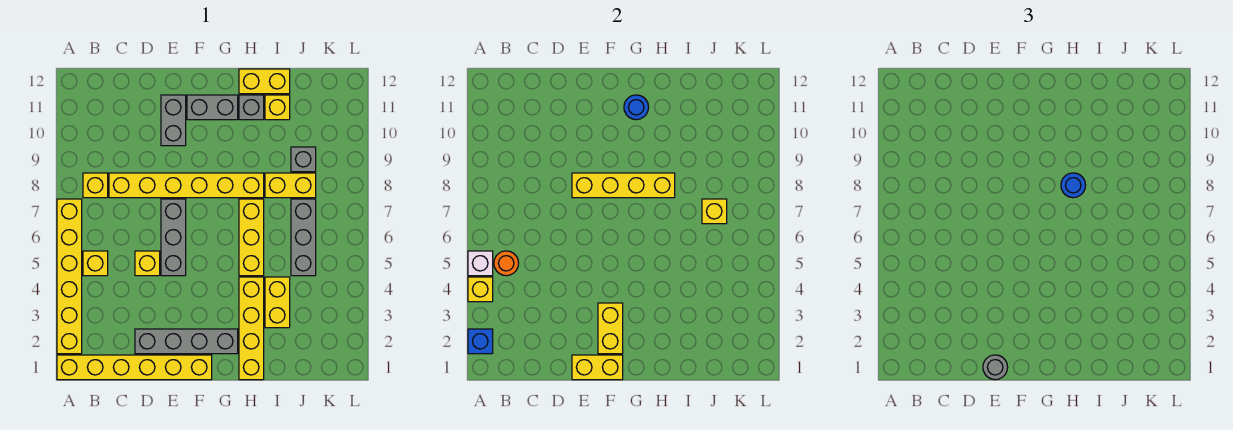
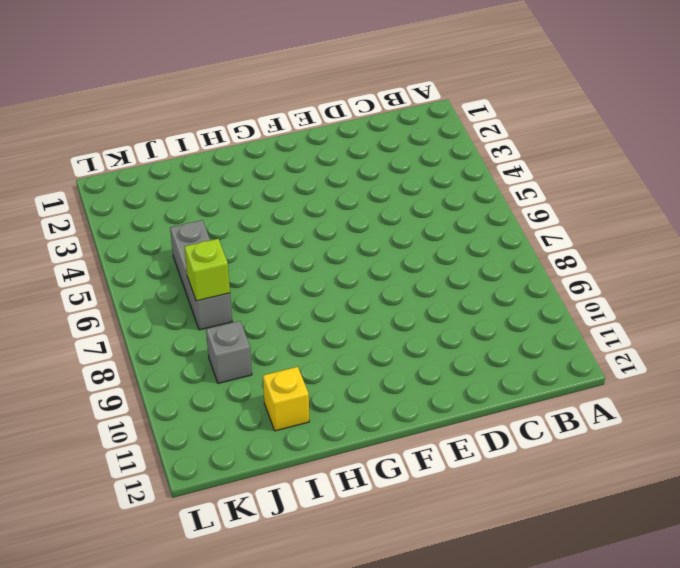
lime 1x1 brick [184,239,230,301] -> yellow 1x1 brick [702,199,727,224]
none -> yellow 1x6 brick [57,355,212,380]
none -> yellow 1x6 brick [57,199,82,354]
none -> yellow 1x1 brick [83,251,108,276]
none -> yellow 1x1 brick [83,173,108,198]

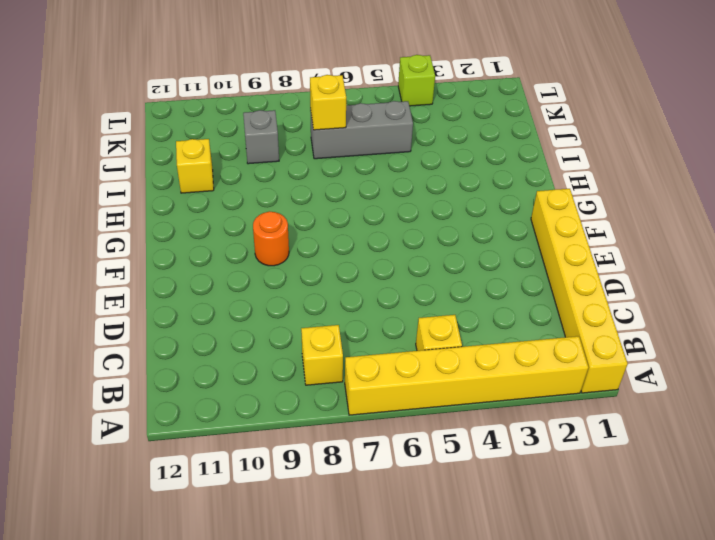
orange 1x1 round brick [253,211,289,266] -> orange 1x1 round brick moved to [494,251,519,276]
lime 1x1 brick [398,55,435,106] -> none
none -> yellow 1x6 brick [109,173,264,198]
none -> grey 1x4 brick [135,329,238,354]
none -> yellow 1x1 brick [135,251,160,276]
none -> grey 1x3 brick [161,199,186,276]

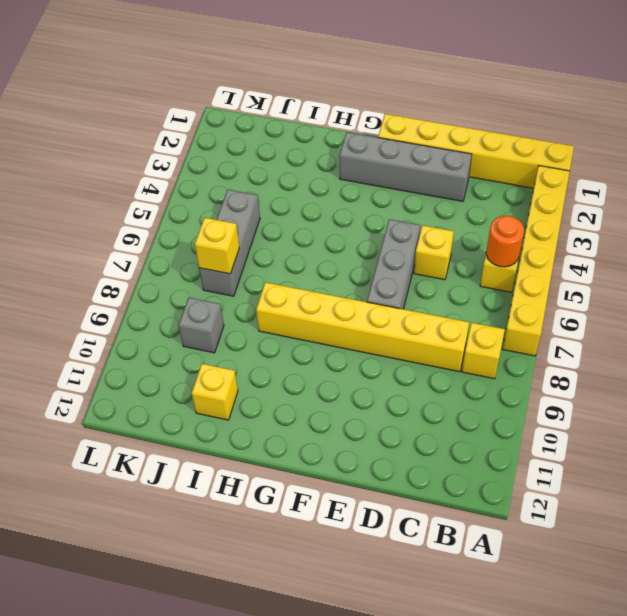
none -> grey 1x2 brick [161,95,186,146]
none -> grey 1x2 brick [187,95,238,120]
none -> yellow 1x4 brick [239,277,264,380]
none -> yellow 1x3 brick [239,199,264,276]

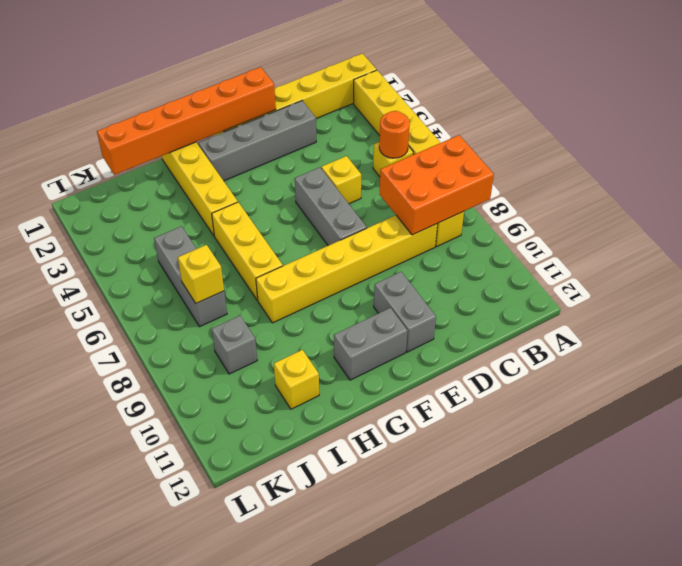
orange 2x3 brick [380,135,494,235] -> none
orange 1x6 brick [97,67,276,175] -> yellow 1x2 brick [572,355,623,380]
none -> grey 1x1 brick [239,95,264,120]
none -> yellow 1x2 brick [239,69,290,94]
none -> yellow 1x2 brick [265,277,290,328]
none -> yellow 1x2 brick [265,173,316,198]

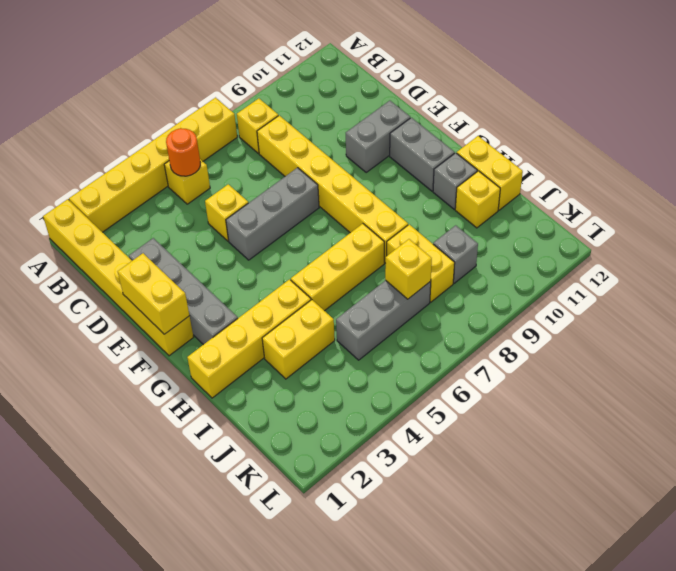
none -> blue 1x1 brick [468,329,493,354]
none -> yellow 1x1 brick [468,277,493,302]
none -> white 1x1 brick [468,251,493,276]
none -> yellow 1x4 brick [572,173,675,198]

